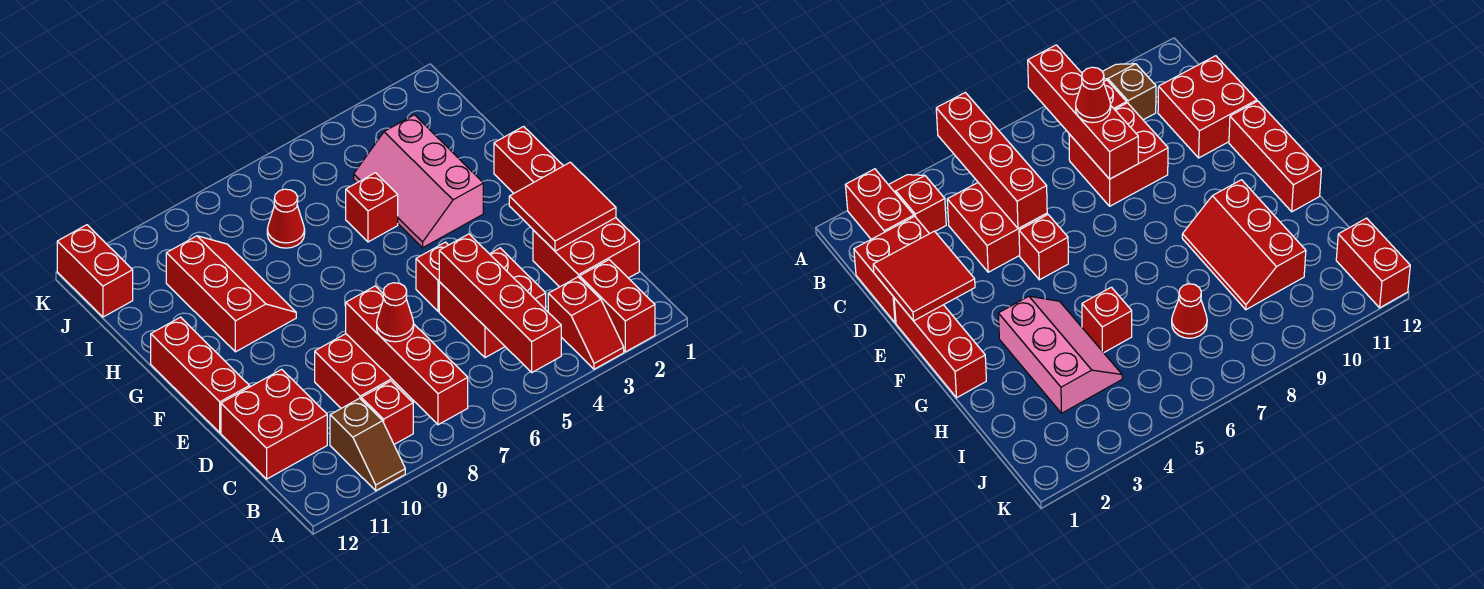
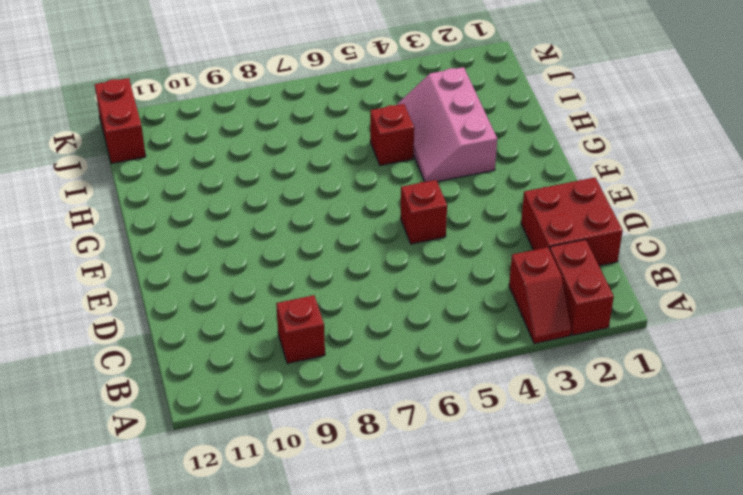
none -> brown 1x2 slope [330,398,405,491]
none -> red 2x2 brick [439,248,546,358]
none -> red 2x2 brick [315,334,411,408]

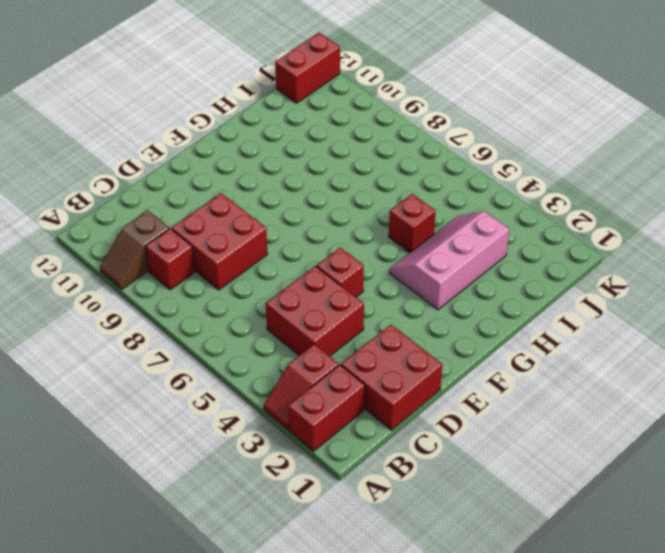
none -> red 2x2 brick [221,369,327,479]
none -> red 1x3 brick [494,127,563,193]
none -> red 1x3 brick [151,317,250,433]

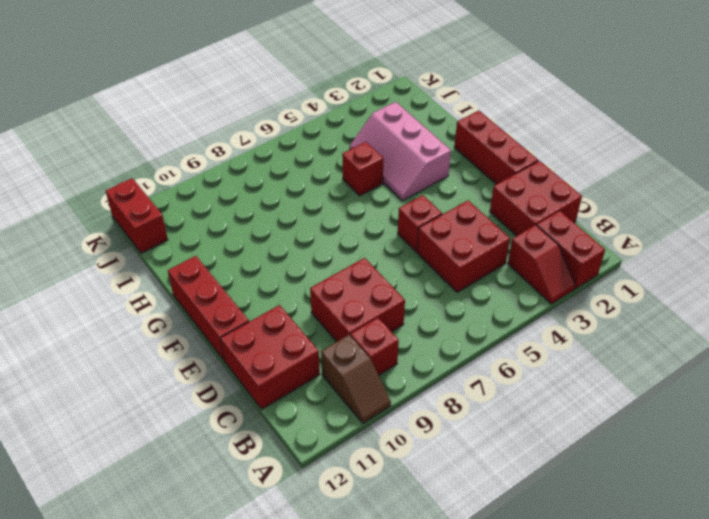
none -> red 2x3 slope [166,236,296,352]
none -> red 1x1 cone [267,189,305,248]
none -> red 1x4 brick [439,234,561,372]

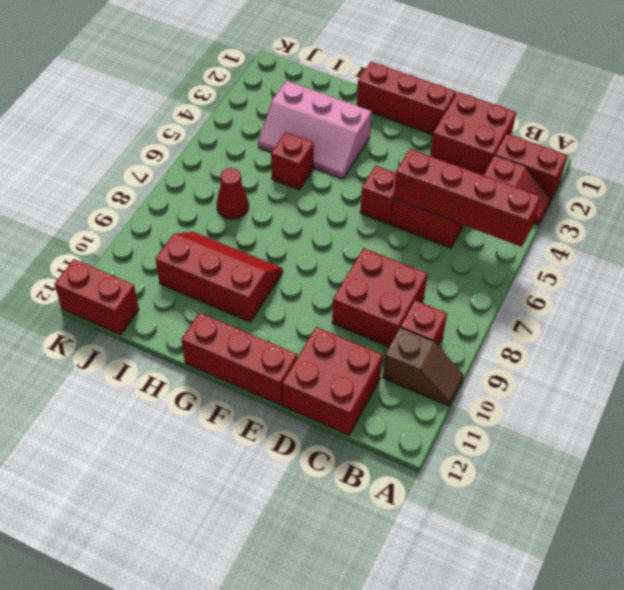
none -> red 1x4 brick [346,286,468,425]
none -> red 2x2 tile [509,162,616,251]
none -> red 1x1 cone [377,283,414,342]

